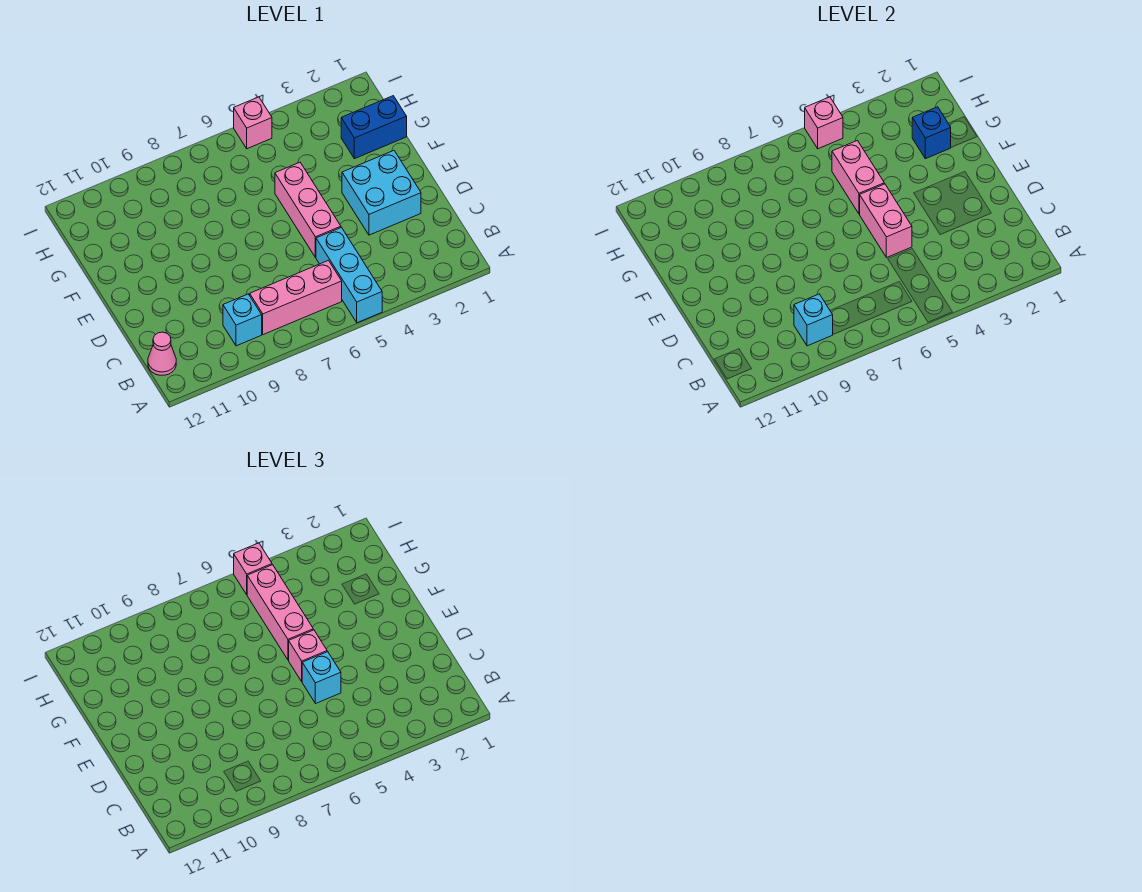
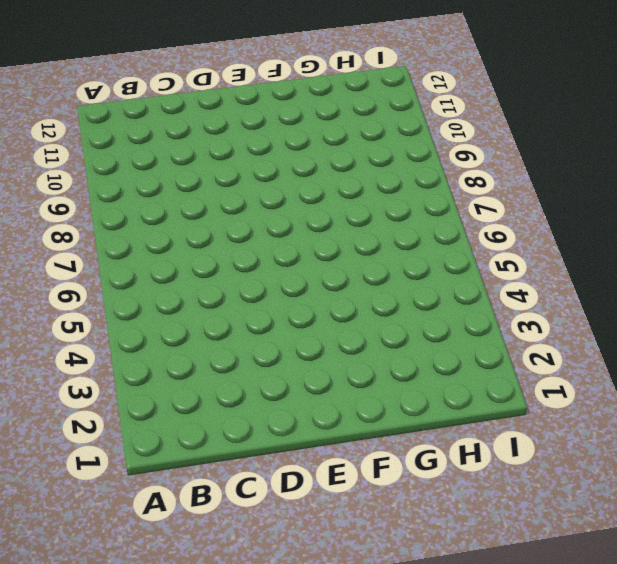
none -> cyan 1x3 brick [316,228,382,323]
none -> pink 1x3 brick [250,260,342,335]
none -> cyan 1x1 brick [223,294,262,346]

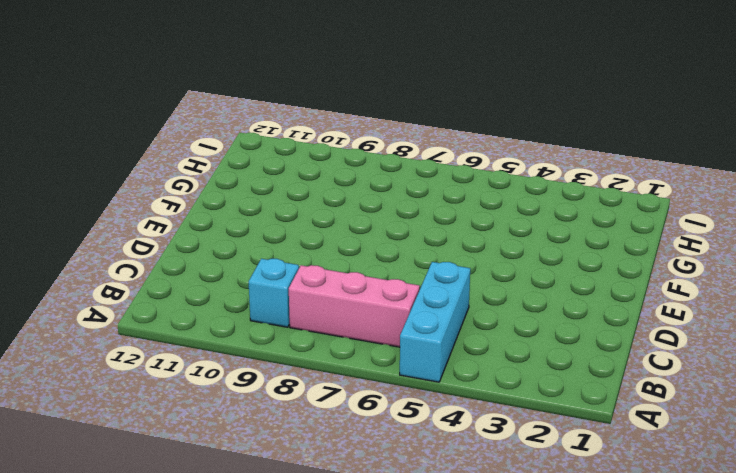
none -> pink 1x1 cone [148,332,176,375]
none -> cyan 2x2 brick [342,151,421,235]
none -> pink 1x3 brick [275,162,341,258]

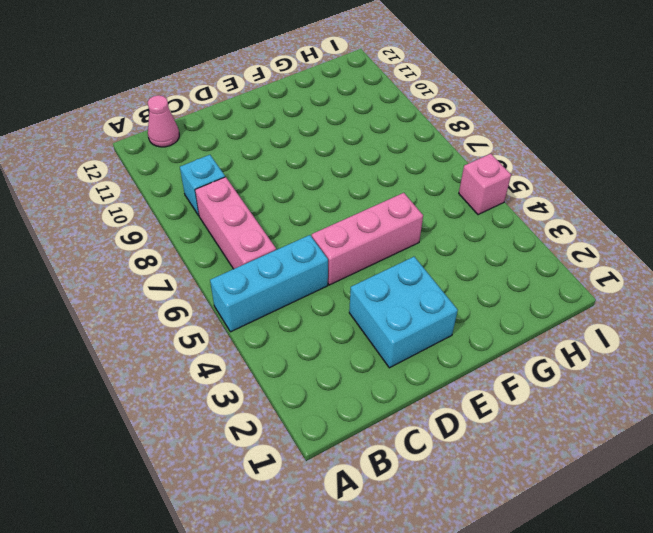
none -> blue 1x2 brick [341,96,407,159]
none -> cyan 1x1 brick [794,294,833,346]
none -> pink 1x2 brick [860,184,912,258]

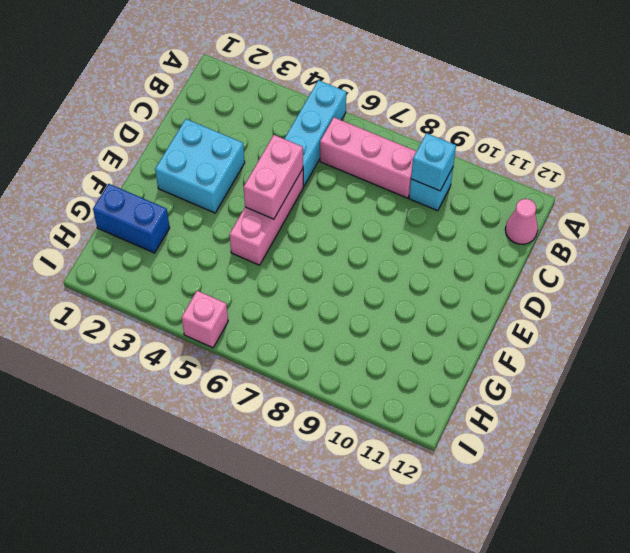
none -> pink 1x2 brick [832,140,884,214]
none -> blue 1x1 brick [912,107,951,159]
none -> pink 1x1 brick [805,97,843,149]

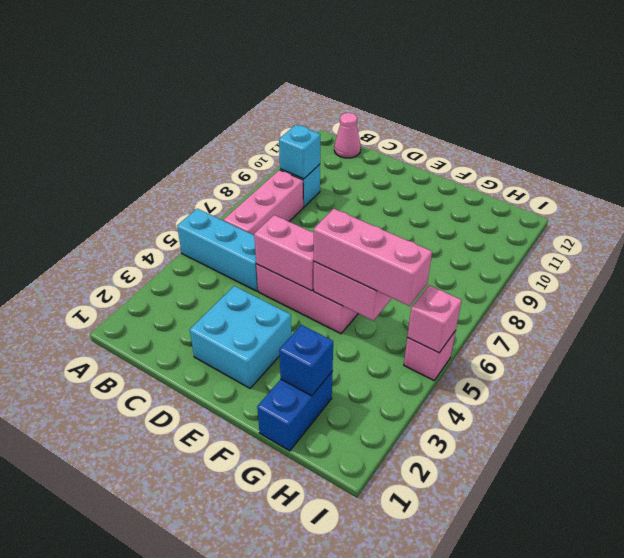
none -> cyan 1x1 brick [302,652,341,704]
none -> pink 1x1 brick [289,630,327,681]
none -> pink 1x1 brick [234,543,272,595]

